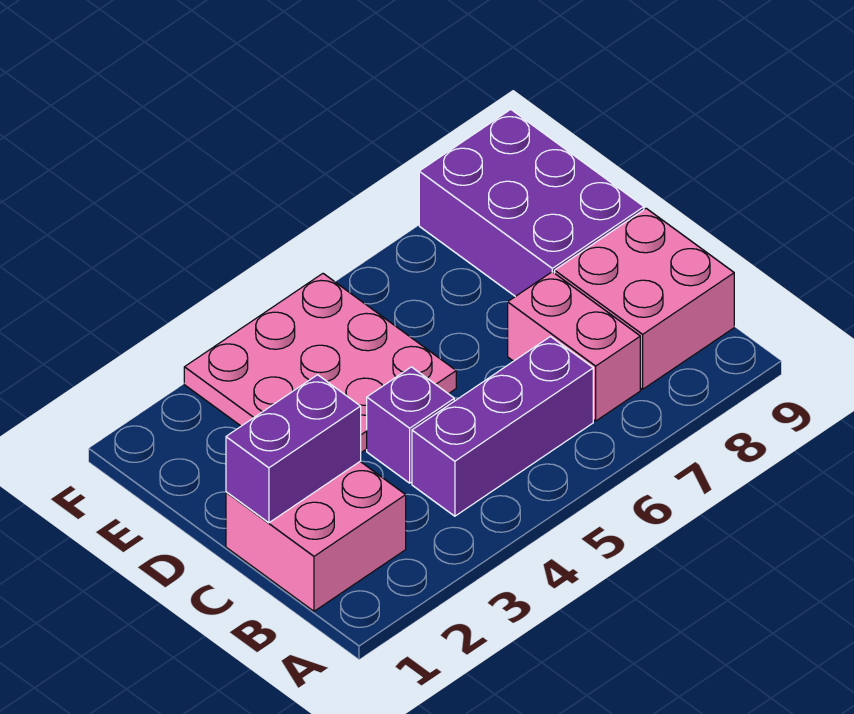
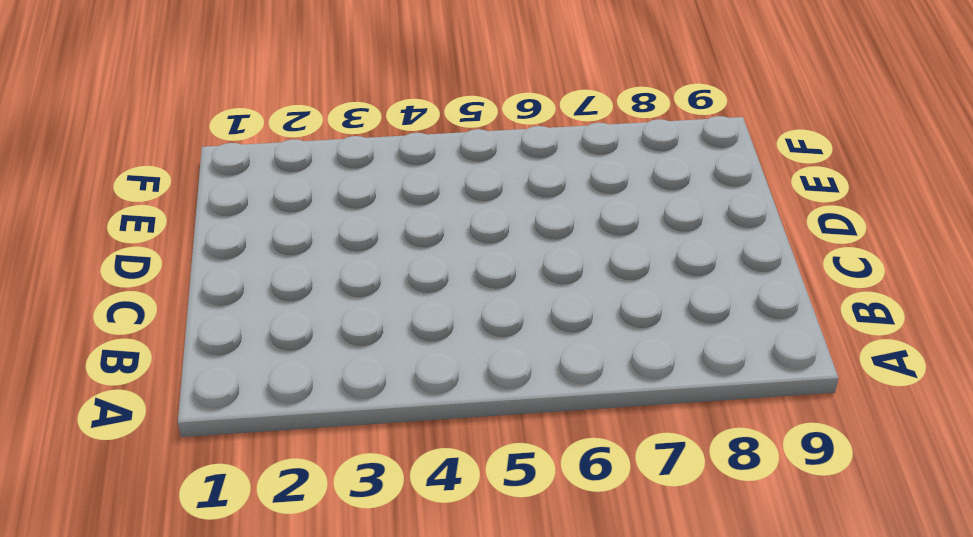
none -> pink 2x2 brick [226,462,406,611]
none -> purple 1x3 brick [412,337,593,516]

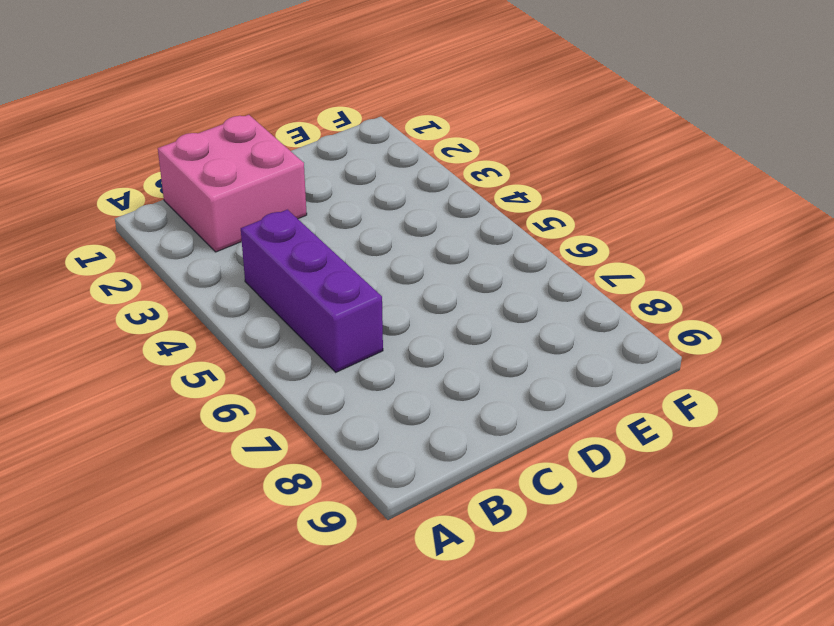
none -> pink 1x2 brick [508,272,640,421]
none -> pink 2x2 brick [555,208,734,389]

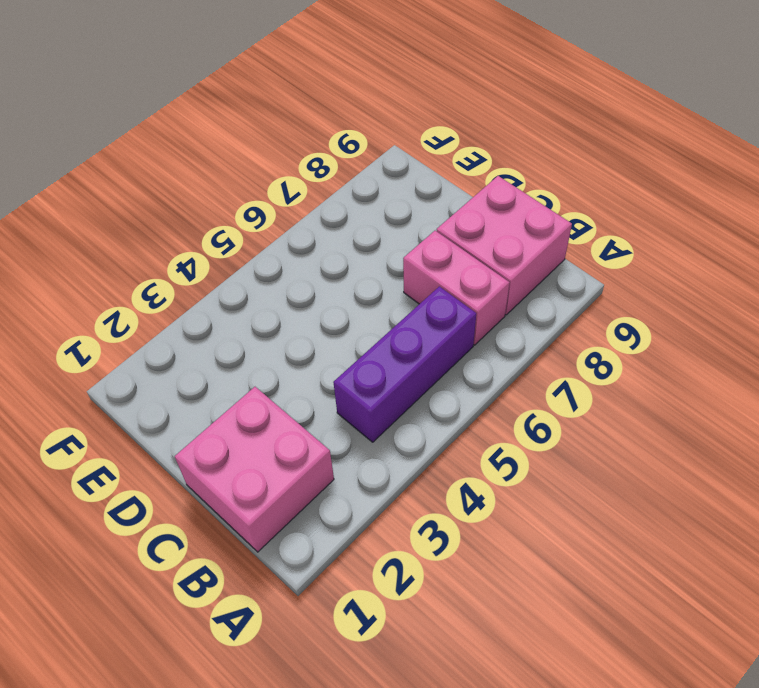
none -> purple 1x1 brick [367,367,454,483]
none -> pink 3x3 plate [184,274,456,453]

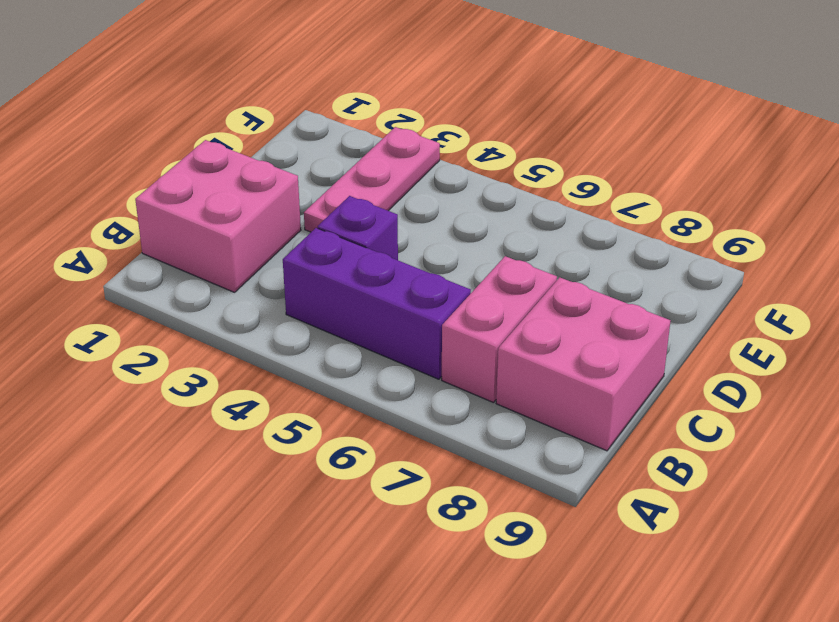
pink 1x3 plate [304,127,440,232] -> pink 3x3 plate [184,274,456,453]
none -> purple 2x3 brick [419,109,644,297]
none -> purple 1x2 brick [226,375,361,523]

